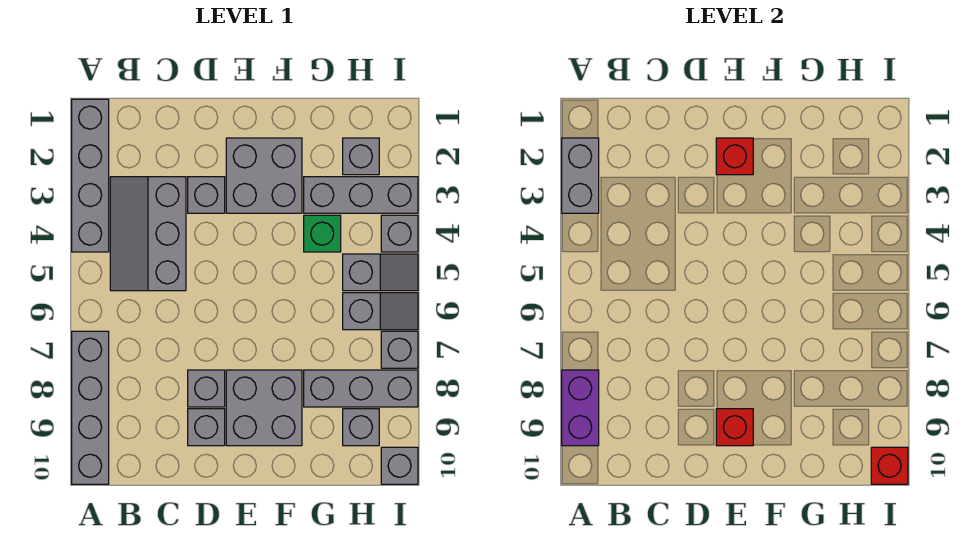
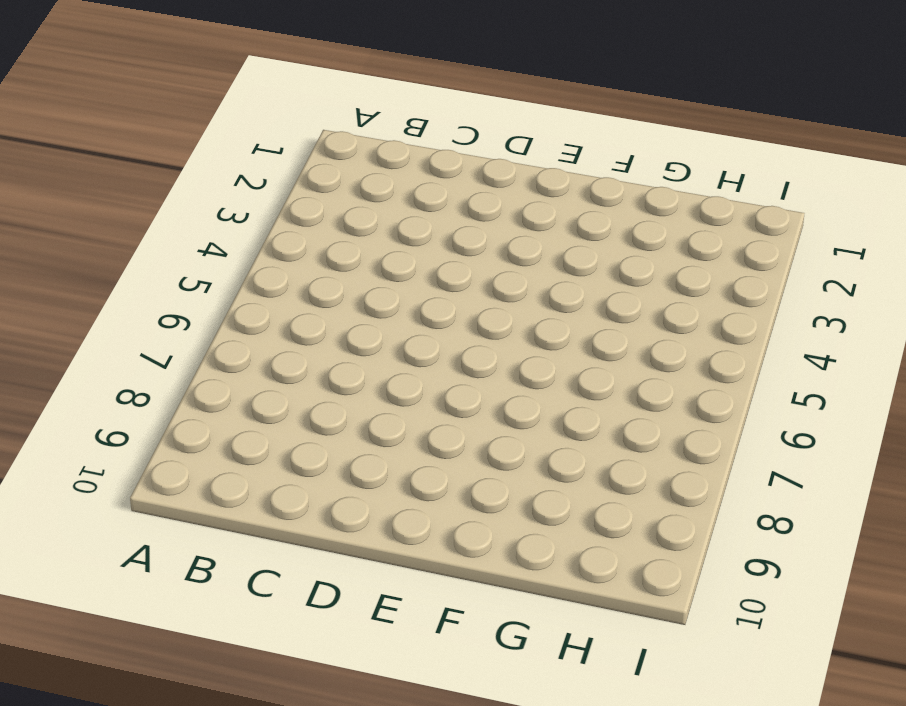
none -> grey 1x4 brick [72,99,109,252]
none -> grey 1x4 brick [72,331,109,484]
none -> grey 2x3 slope [110,177,186,291]

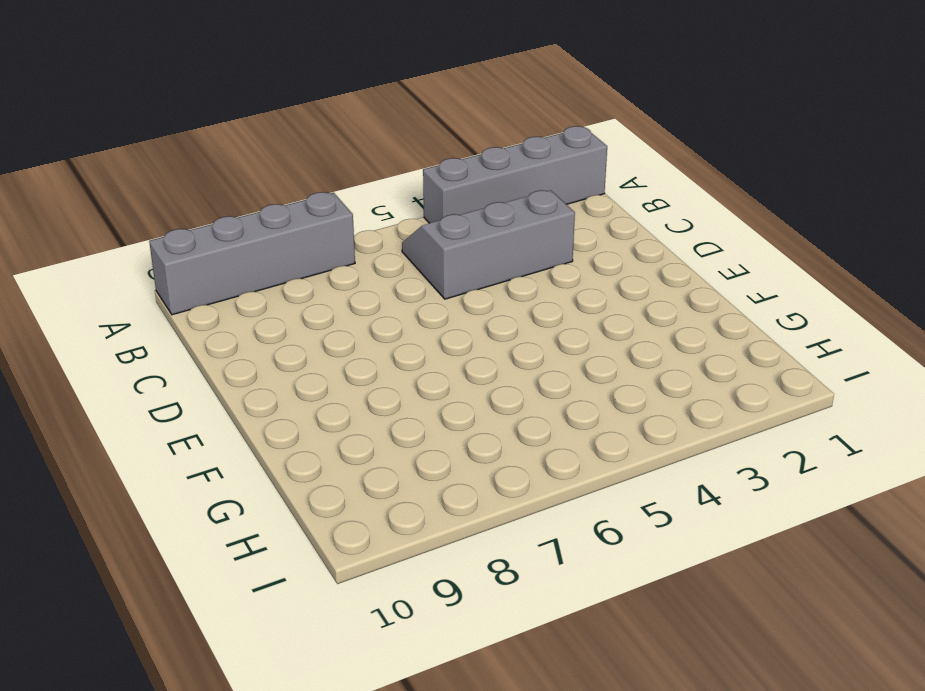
none -> grey 1x1 brick [188,177,225,213]
none -> grey 1x1 brick [188,370,225,407]
none -> grey 1x1 brick [188,409,225,446]

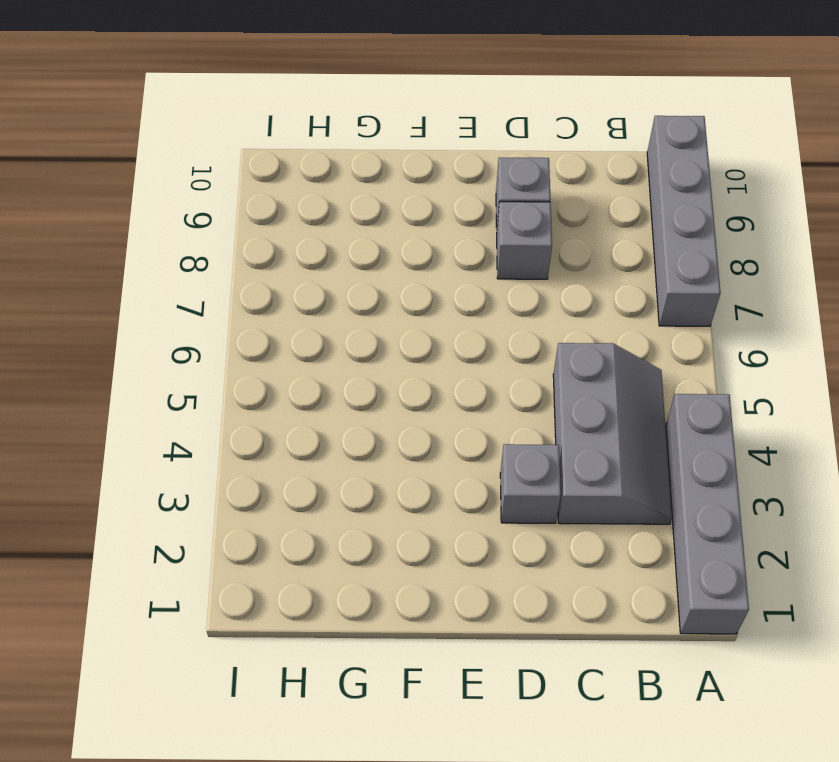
none -> grey 2x2 brick [226,138,302,213]
none -> grey 2x2 brick [226,370,302,446]
none -> grey 1x3 brick [304,177,418,213]

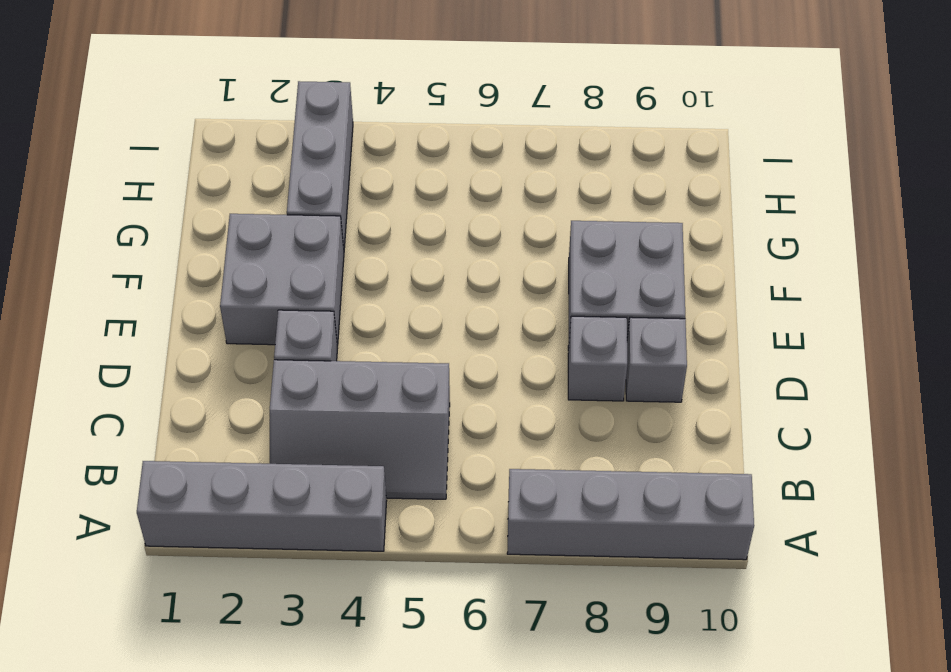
none -> green 1x1 brick [304,215,341,252]
none -> grey 1x3 brick [304,370,418,407]
none -> grey 1x1 brick [343,138,379,175]

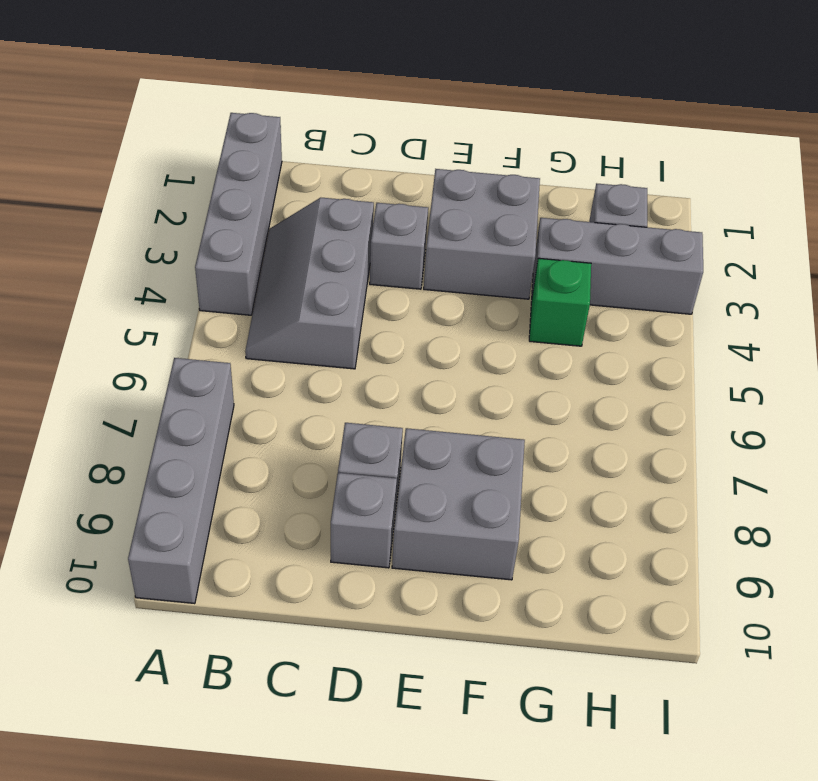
none -> grey 1x3 brick [304,370,418,407]
none -> grey 1x2 slope [343,254,418,291]
none -> grey 1x2 slope [343,293,418,330]

